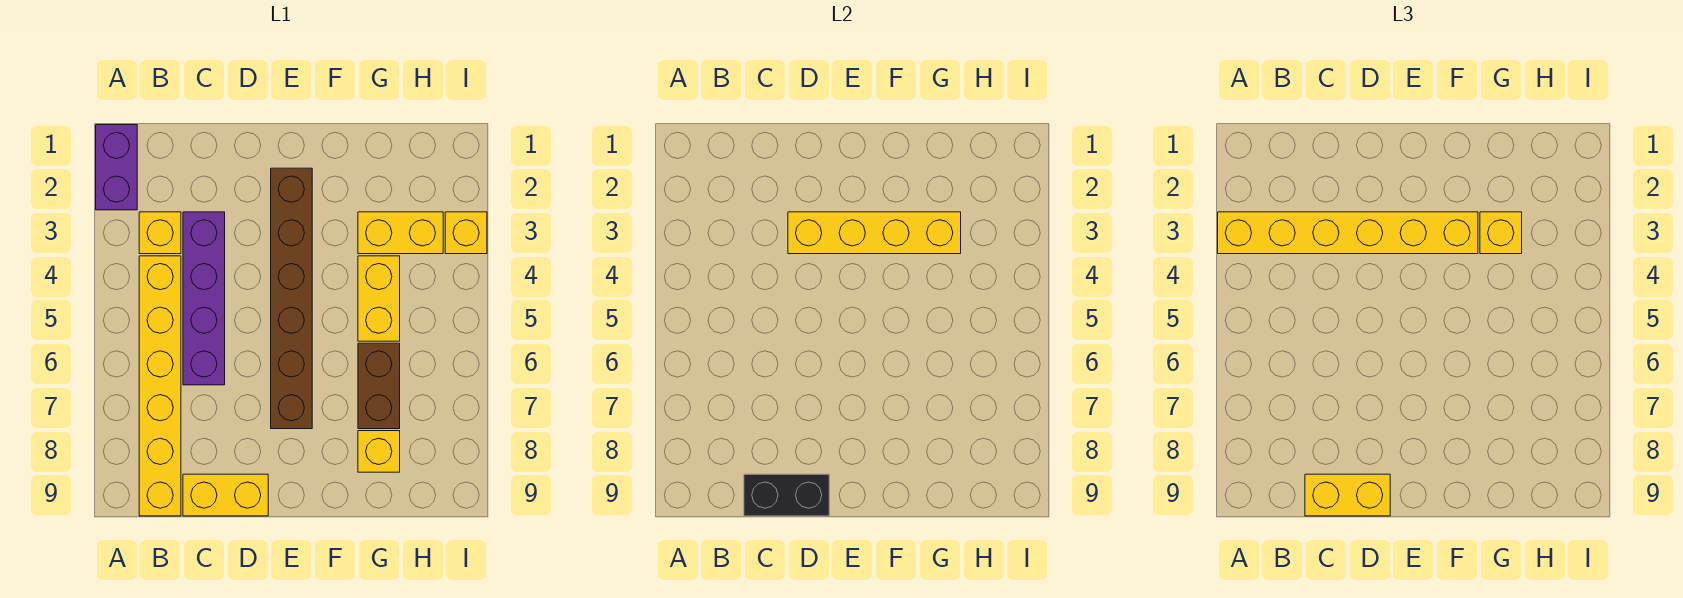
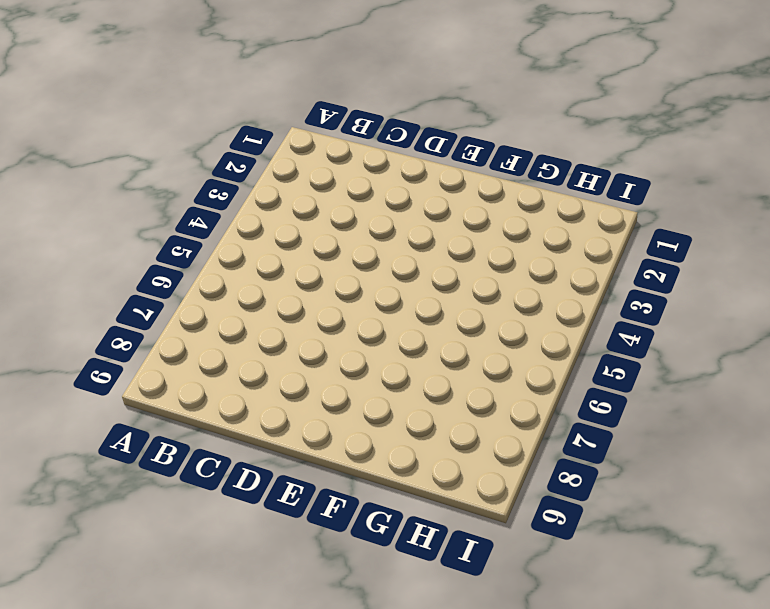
none -> purple 1x2 brick [96,125,137,210]
none -> yellow 1x1 brick [139,212,181,254]
none -> yellow 1x6 brick [139,256,181,516]

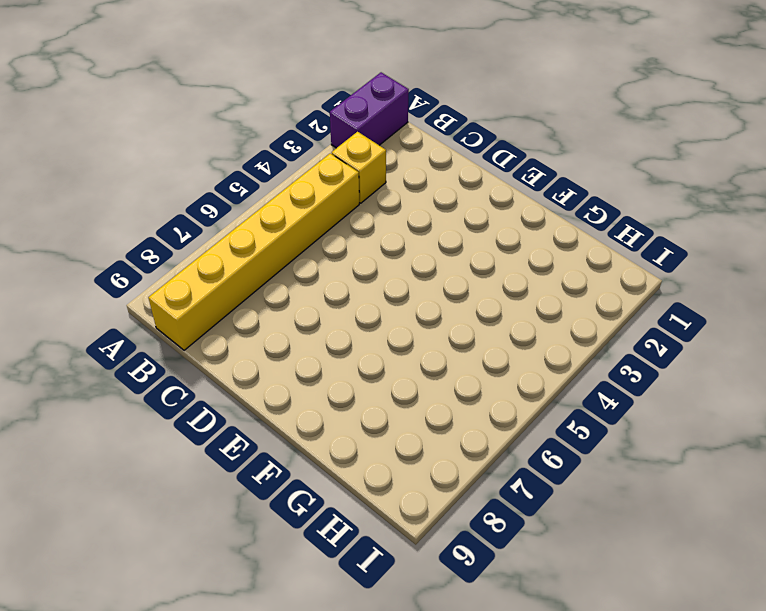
none -> purple 1x4 brick [183,212,225,385]
none -> yellow 1x2 brick [183,474,268,516]
none -> brown 1x6 brick [271,168,312,429]

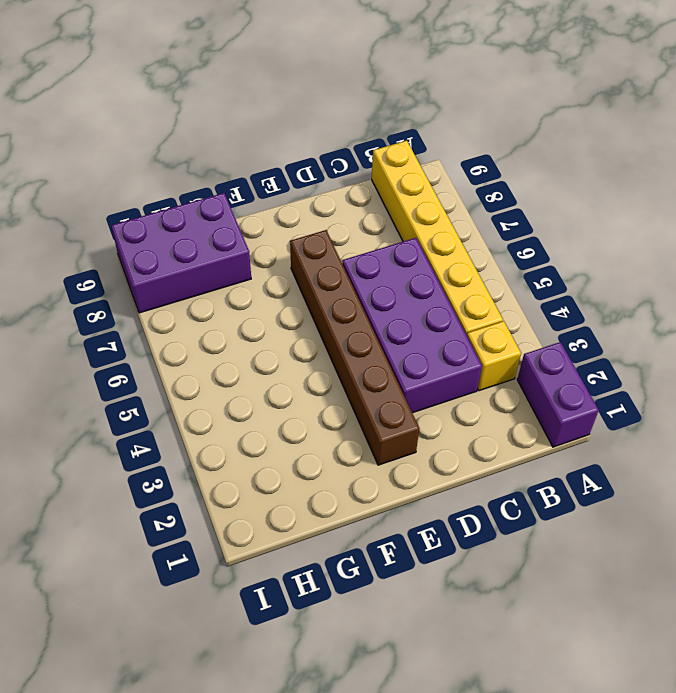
purple 2x4 brick [342,238,482,413] -> purple 1x4 brick [183,212,225,385]
purple 2x3 brick [111,193,251,313] -> yellow 1x1 brick [358,431,400,472]
none -> yellow 1x2 brick [183,474,268,516]
none -> yellow 1x2 brick [358,212,443,254]
none -> yellow 1x2 brick [358,256,400,341]

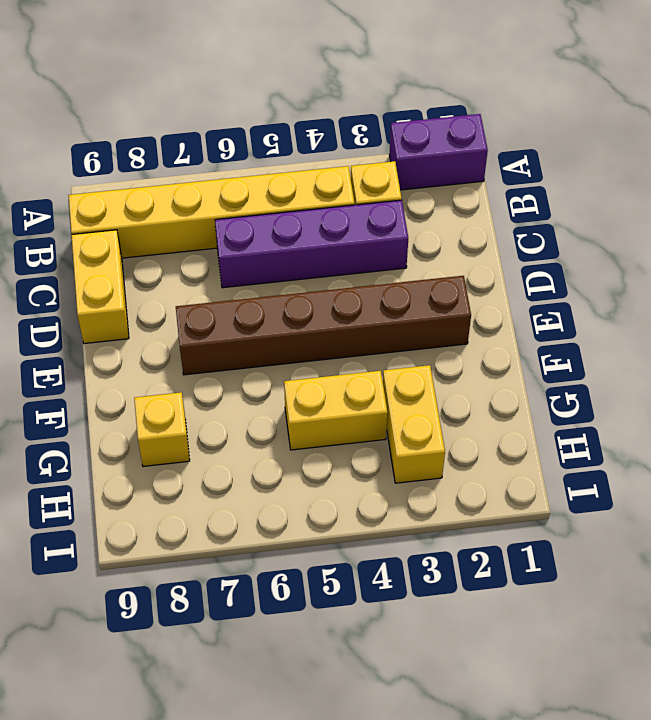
none -> brown 1x2 brick [358,343,400,429]
none -> yellow 1x1 brick [445,212,487,254]
none -> black 1x2 brick [744,474,829,516]

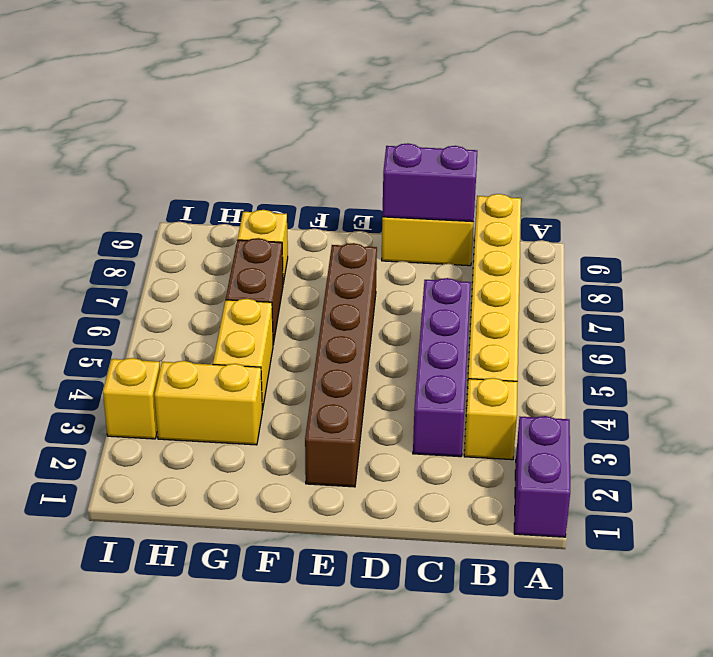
purple 1x2 brick [382,143,477,222] -> black 1x2 brick [744,474,829,516]
none -> yellow 1x4 brick [788,212,961,254]
none -> yellow 1x6 brick [1218,212,1478,254]
none -> yellow 1x2 brick [1305,474,1390,516]

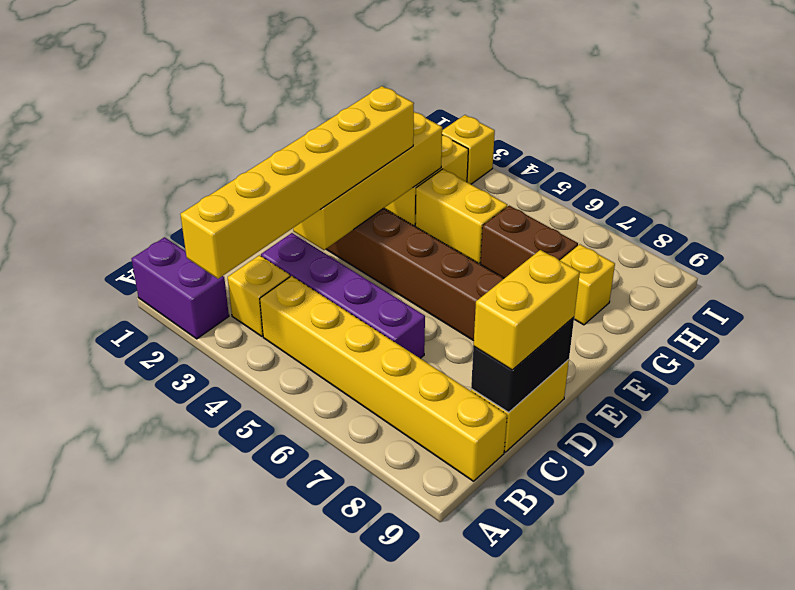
none -> yellow 1x1 brick [1480,212,1522,254]

